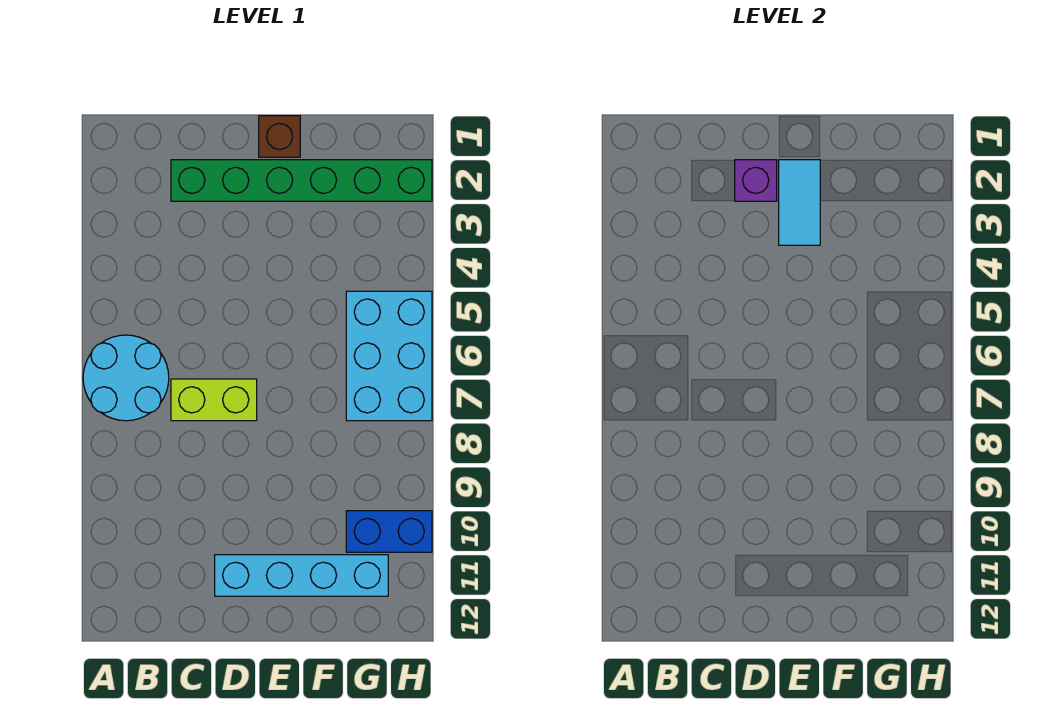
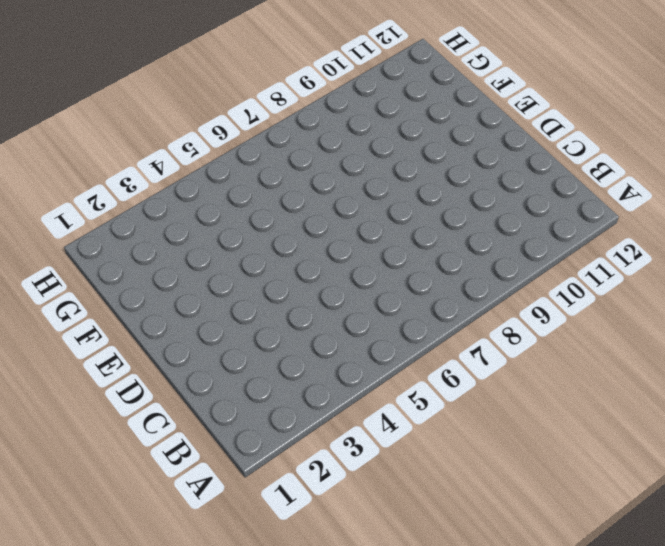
none -> cyan 2x2 round brick [83,335,169,421]
none -> green 1x6 brick [171,160,432,201]

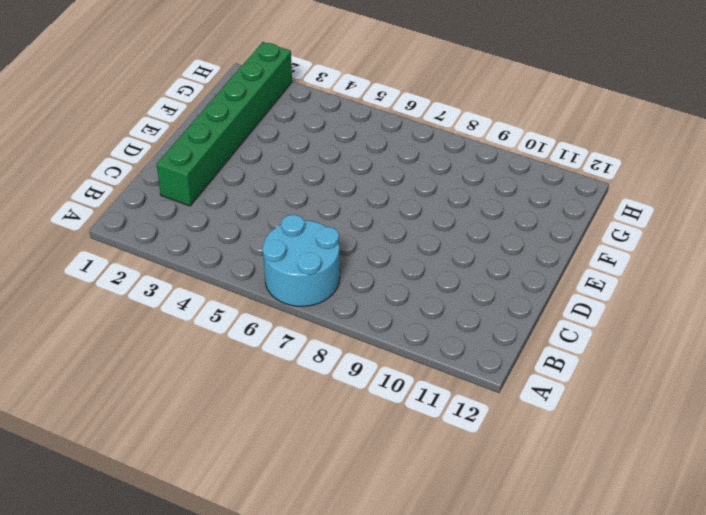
none -> lime 1x2 brick [171,379,257,421]
none -> cyan 1x4 brick [215,555,388,596]

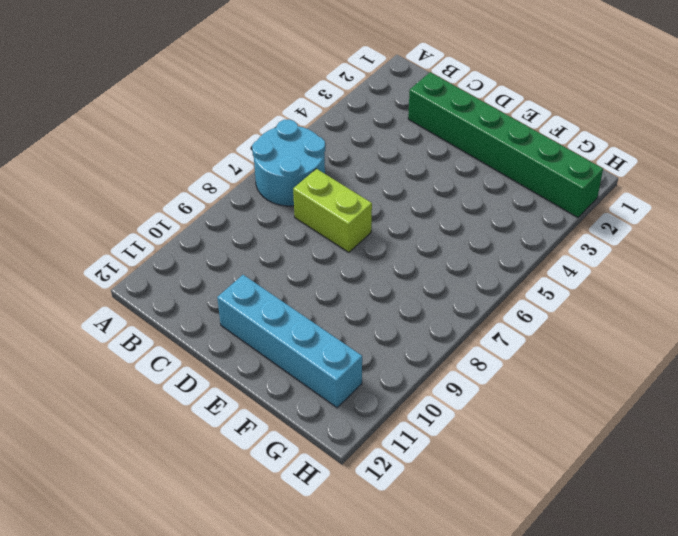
none -> brown 1x1 brick [259,116,300,157]
none -> cyan 2x3 brick [346,291,432,421]

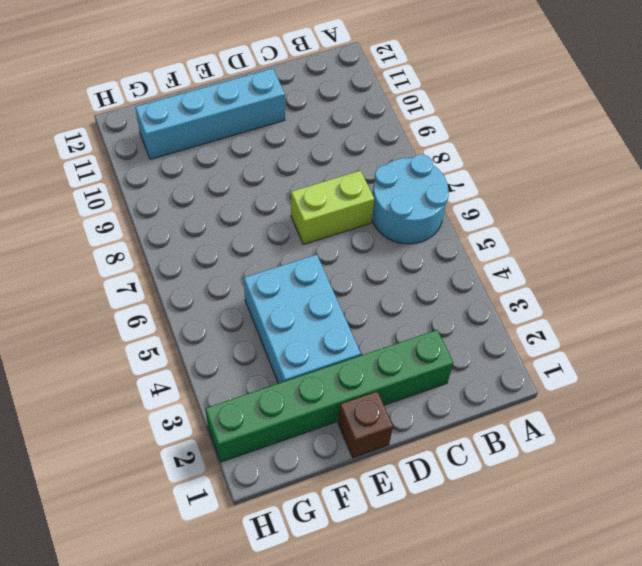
cyan 2x3 brick [244,255,361,383] -> cyan 2x3 brick moved to [346,291,432,421]
none -> blue 1x2 brick [346,511,432,552]
none -> purple 1x1 brick [735,160,777,201]

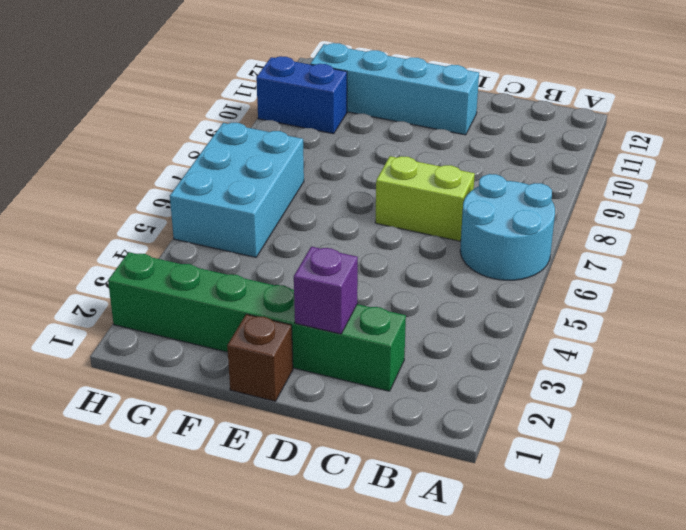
none -> cyan 1x2 tile [779,160,820,245]

